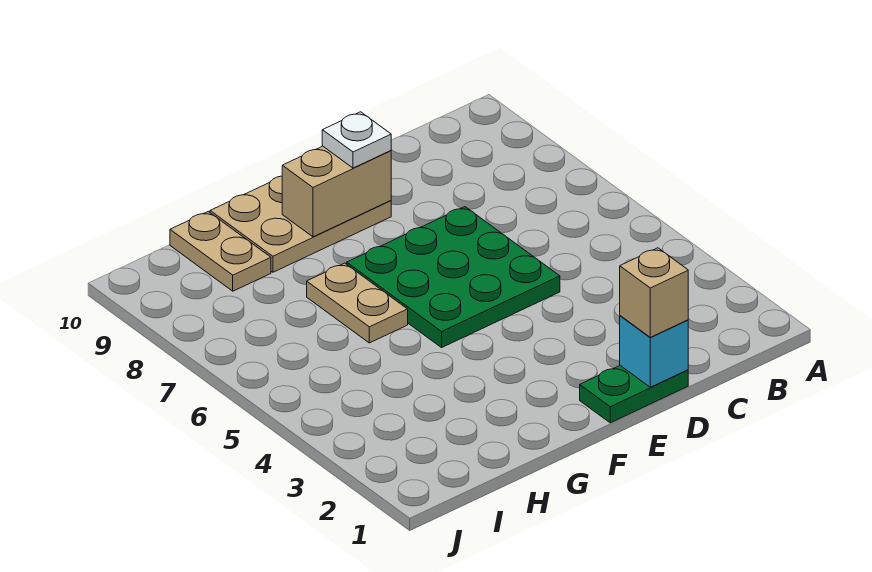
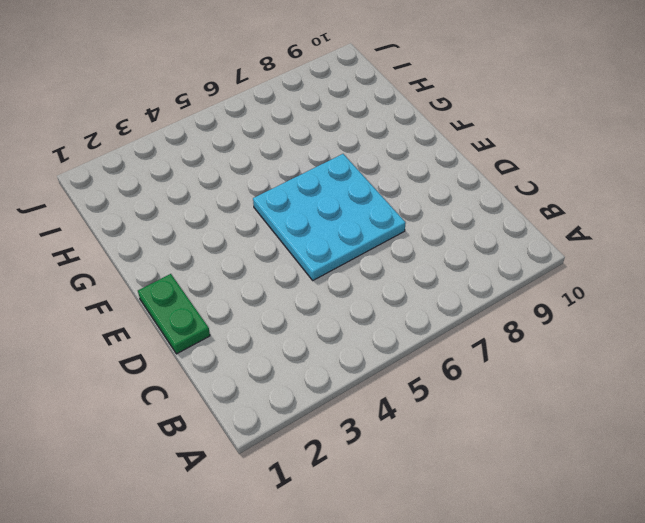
cyan 3x3 plate [253,154,406,280] -> green 3x3 plate [347,207,560,347]
none -> tan 2x3 plate [210,176,391,272]
none -> tan 1x2 plate [307,263,408,343]

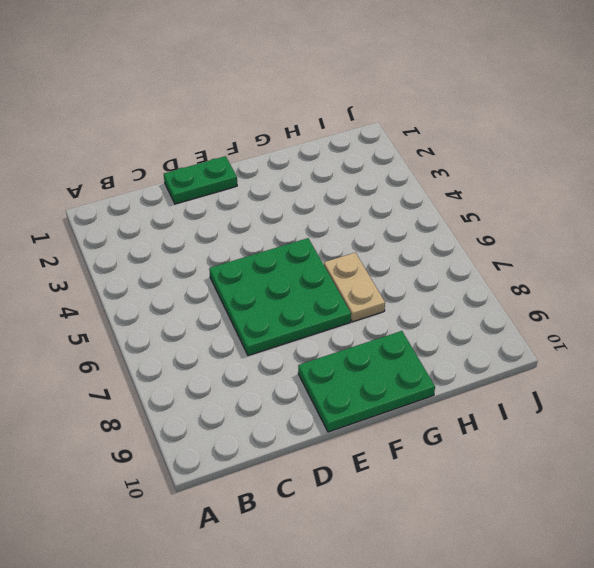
green 2x3 plate [298,331,435,432] -> tan 2x3 plate [210,176,391,272]
none -> tan 1x2 plate [170,212,271,291]
none -> cyan 1x1 brick [620,316,688,387]

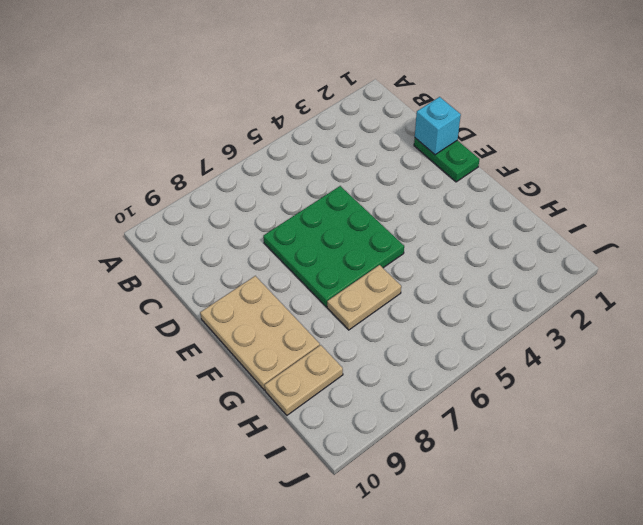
none -> tan 1x2 brick [282,146,391,237]
none -> tan 1x1 brick [620,248,688,337]

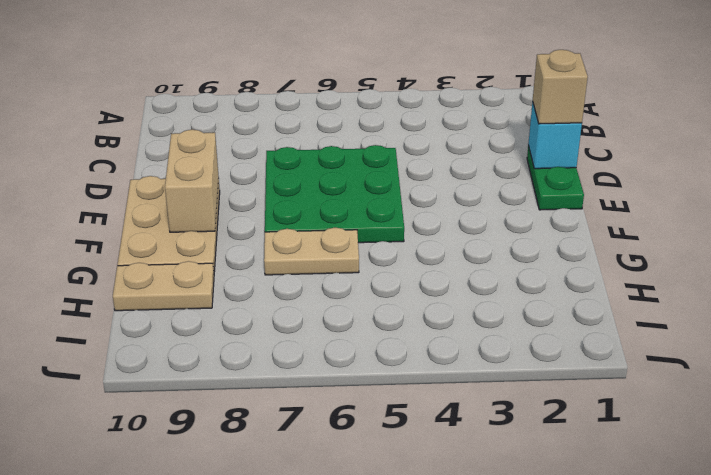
none -> white 1x1 plate [322,112,391,168]

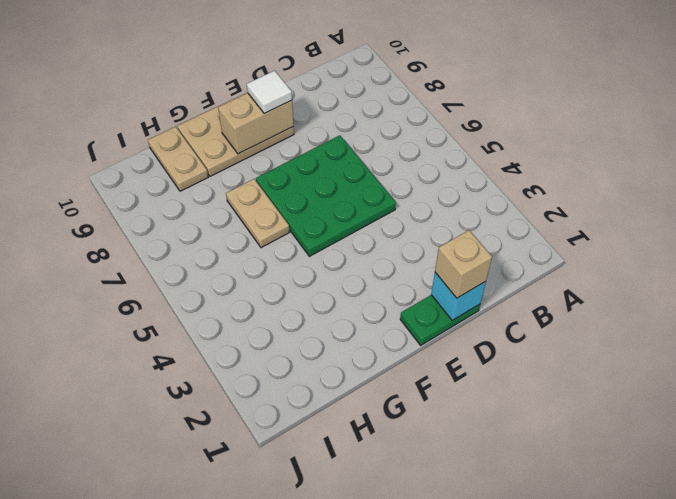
white 1x1 tile [247,71,292,114] -> white 1x1 plate [322,112,391,168]

